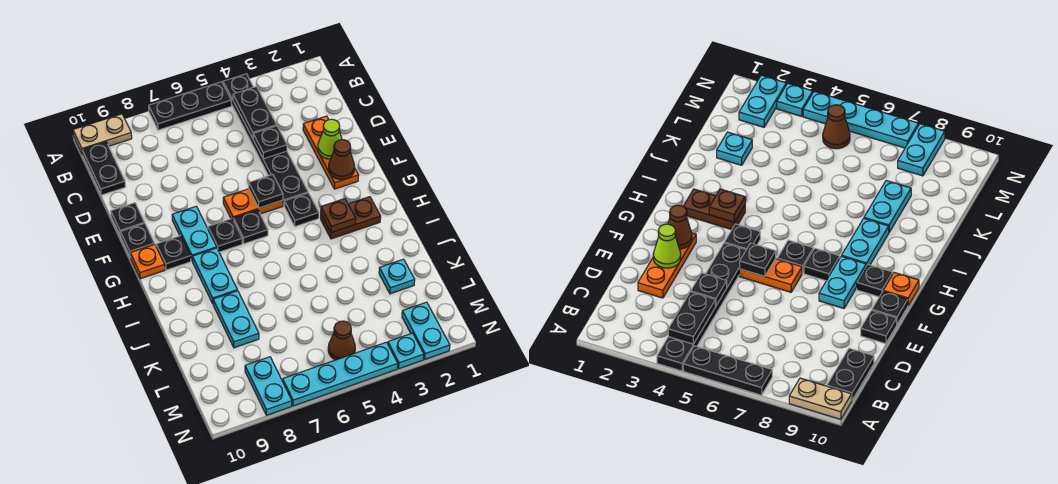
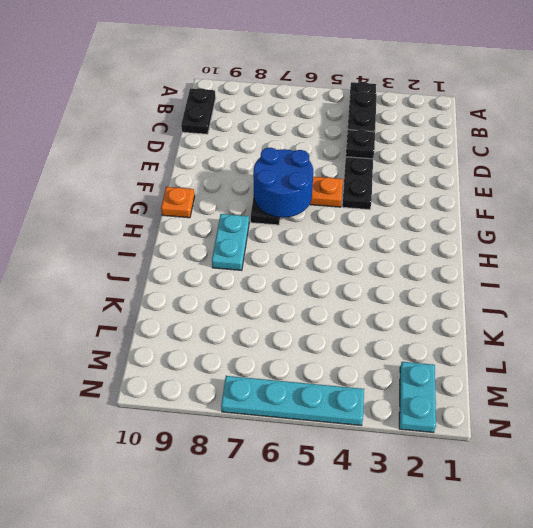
blue 2x2 round brick [253,148,313,217] -> none
none -> black 1x3 plate [149,82,232,130]
none -> tan 1x2 plate [73,114,132,155]
none -> orange 1x3 plate [303,116,359,189]

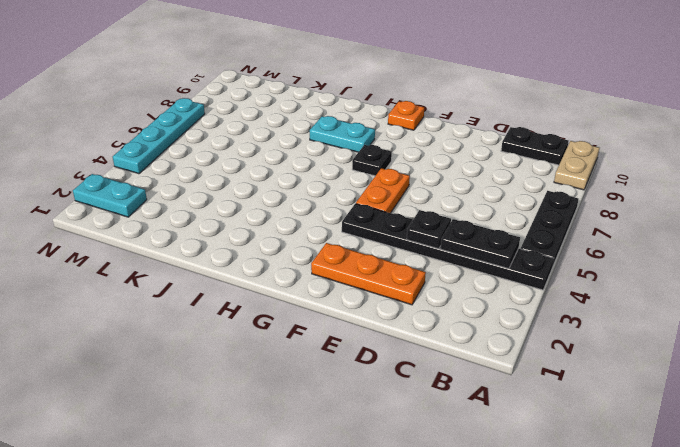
none -> black 1x1 plate [111,203,145,236]
none -> cyan 1x2 plate [172,206,217,261]
none -> black 1x1 plate [121,223,155,257]

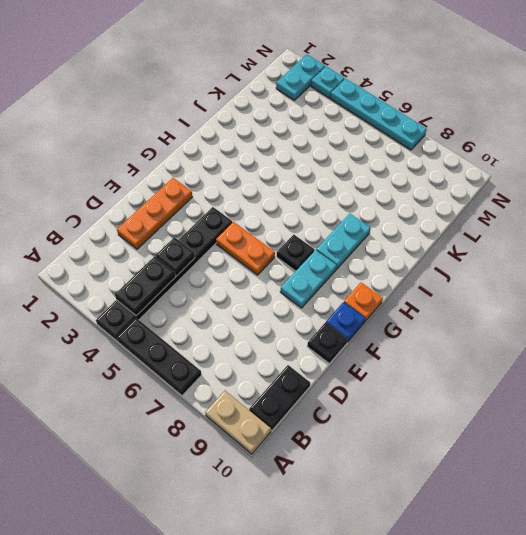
blue 1x1 plate [326,302,365,342] -> black 1x1 plate [121,223,155,257]
none -> black 1x1 plate [285,193,319,227]
none -> black 1x1 plate [234,210,268,244]
none -> black 1x1 plate [156,236,191,270]

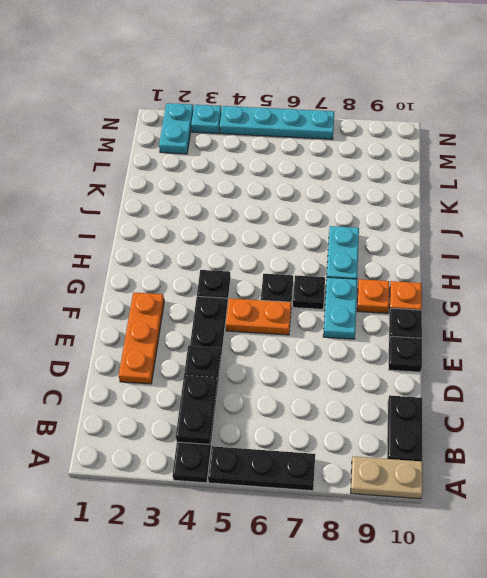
orange 1x1 plate [357,279,389,313] -> black 1x1 plate [156,236,191,270]
none -> brown 1x2 plate [321,197,381,239]
none -> cyan 1x2 plate [213,291,259,348]
none -> cyan 1x1 plate [379,259,415,294]

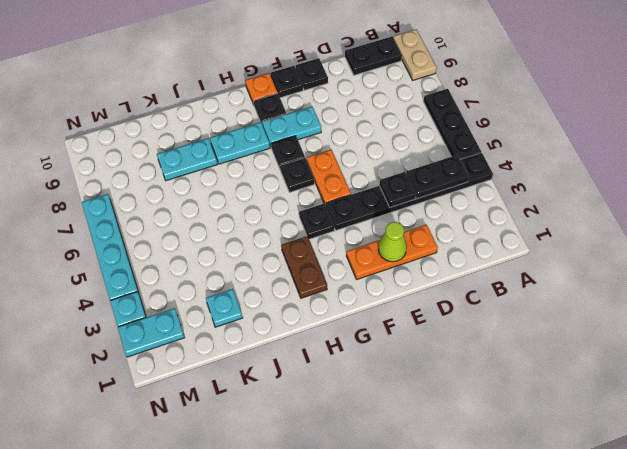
none -> brown 1x1 cone [328,321,355,360]
none -> cyan 1x2 plate [245,357,292,415]
none -> brown 1x1 cone [329,140,355,180]

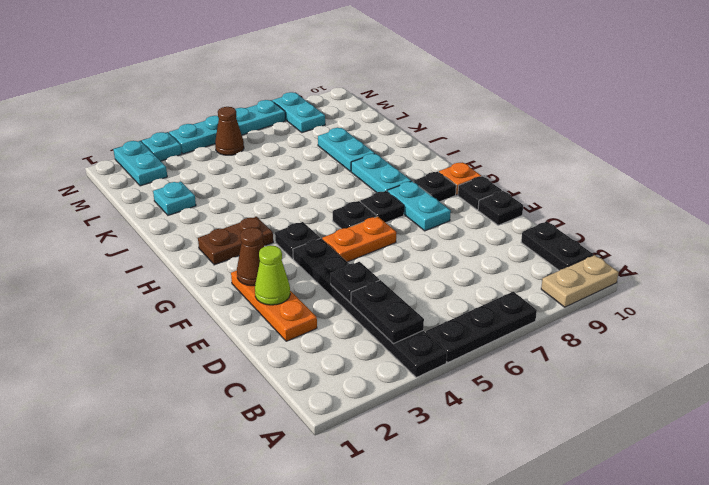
none -> black 1x1 plate [249,174,283,208]
none -> brown 1x1 plate [321,199,356,233]

